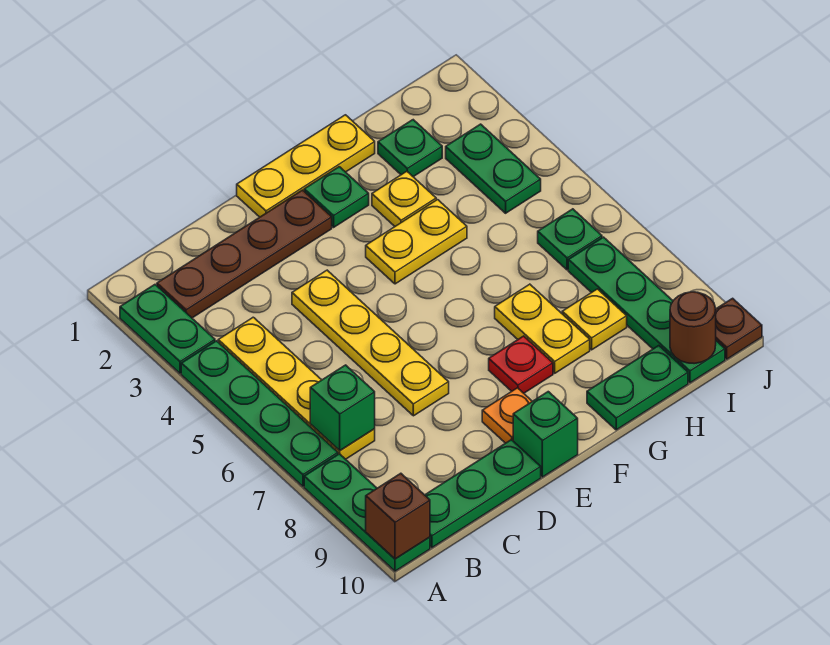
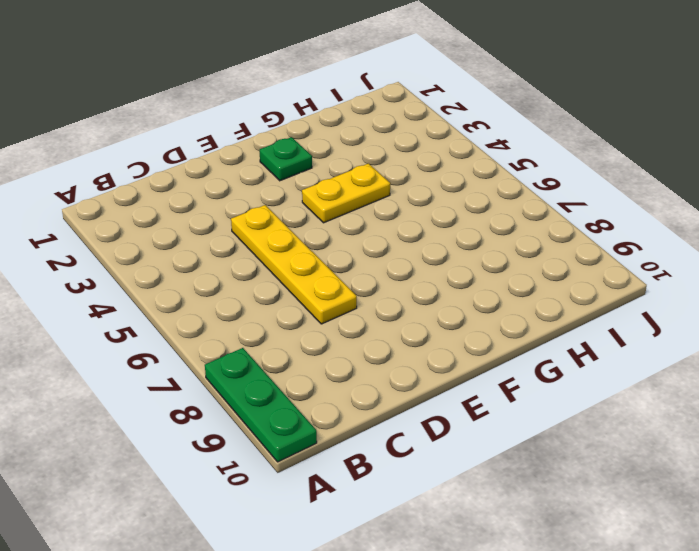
none -> green 1x2 plate [120,285,215,373]
none -> green 1x4 plate [181,341,338,486]
none -> brown 1x4 plate [157,190,332,318]

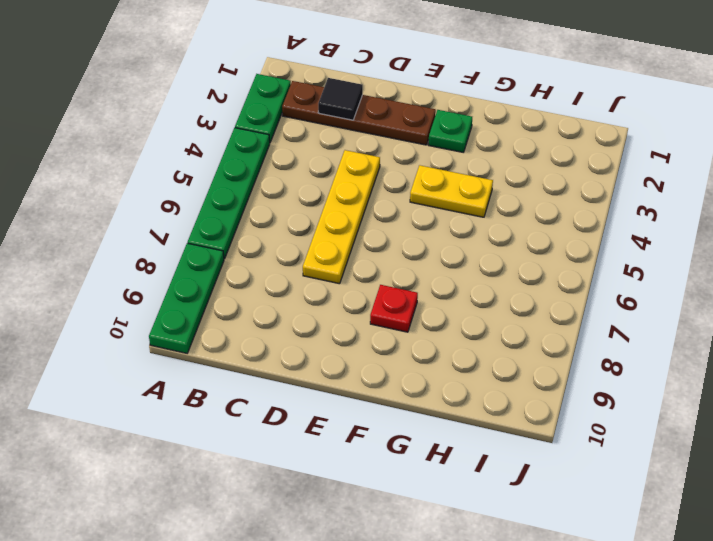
black 1x1 tile [318,78,363,120] -> none
none -> yellow 1x4 plate [218,317,375,459]
none -> green 1x3 plate [425,440,541,548]
none -> yellow 1x3 plate [237,115,375,217]

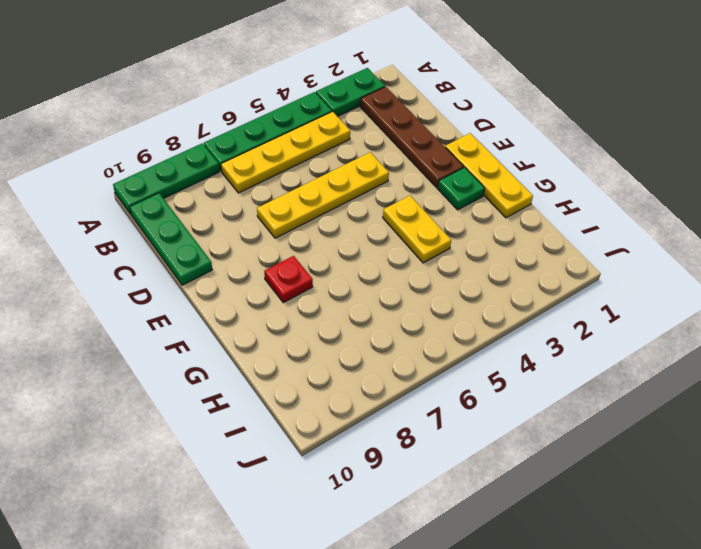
none -> orange 1x1 plate [482,388,532,443]
none -> green 1x1 brick [513,392,578,477]
none -> yellow 1x1 plate [372,171,436,226]

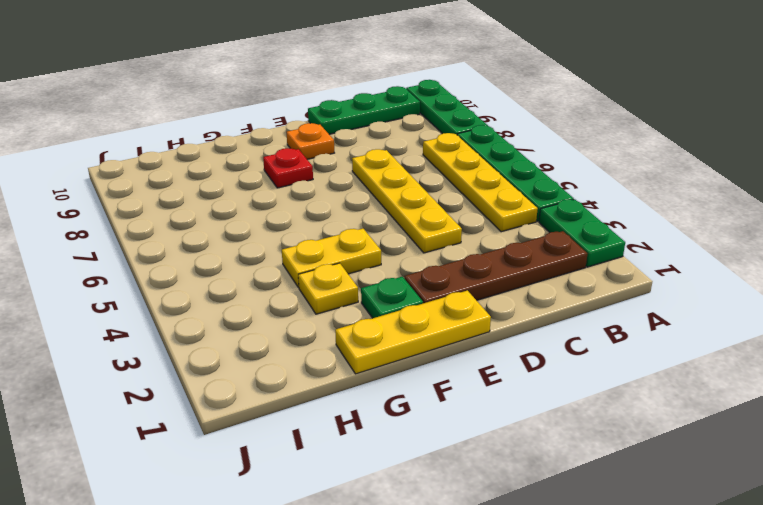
none -> green 1x1 brick [513,392,578,477]
none -> yellow 1x2 plate [495,284,590,373]
none -> green 1x2 plate [587,346,688,430]

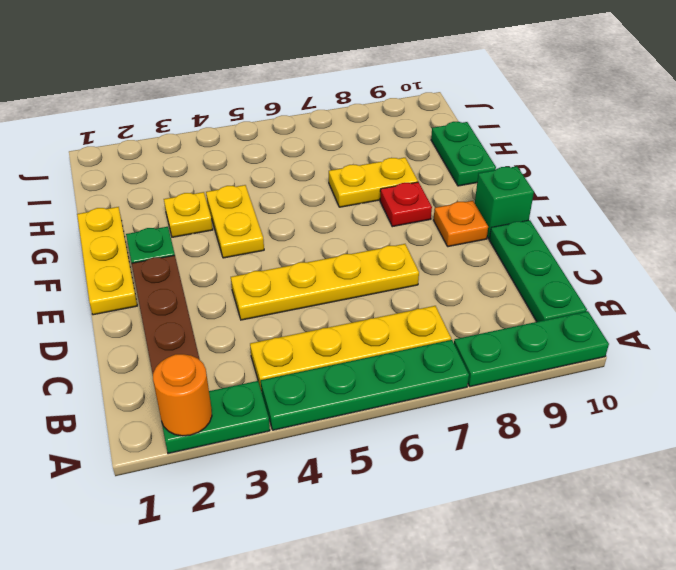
orange 1x1 round brick [153,354,212,436] -> none
none -> green 1x1 plate [378,120,442,177]
none -> yellow 1x1 plate [562,289,627,350]
none -> green 1x2 plate [446,124,541,213]

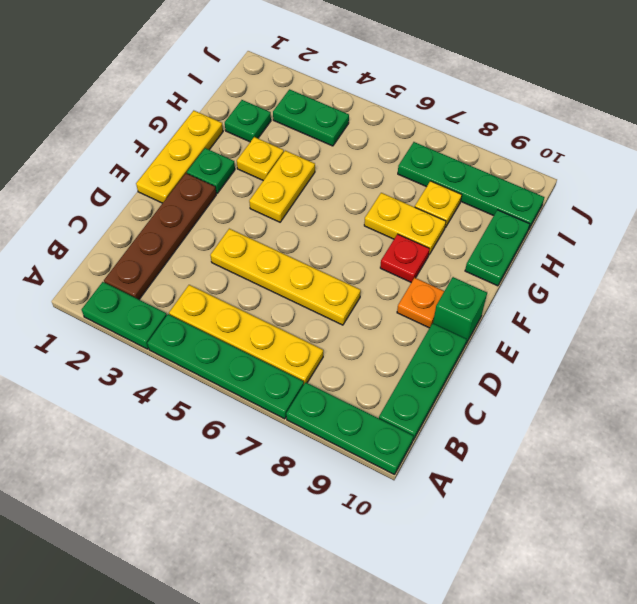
none -> green 1x1 plate [538,209,602,270]
none -> brown 1x1 plate [716,298,762,359]
none -> brown 1x1 brick [366,473,430,559]

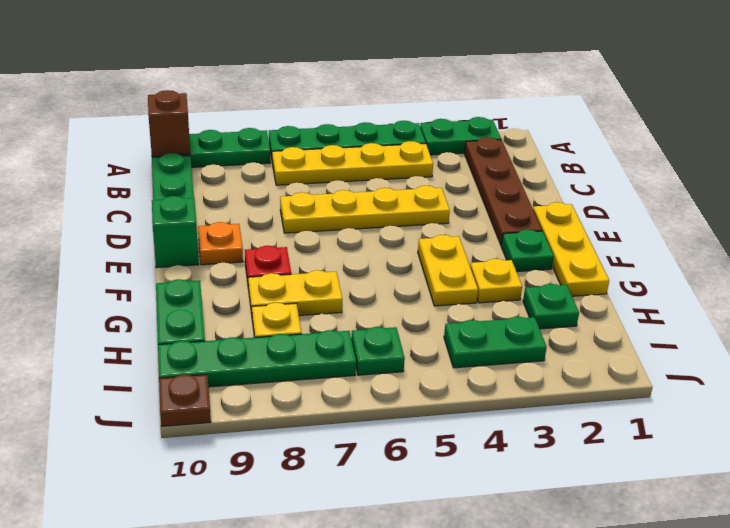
none -> green 1x1 brick [310,365,375,451]
none -> brown 1x1 round brick [670,292,716,364]

